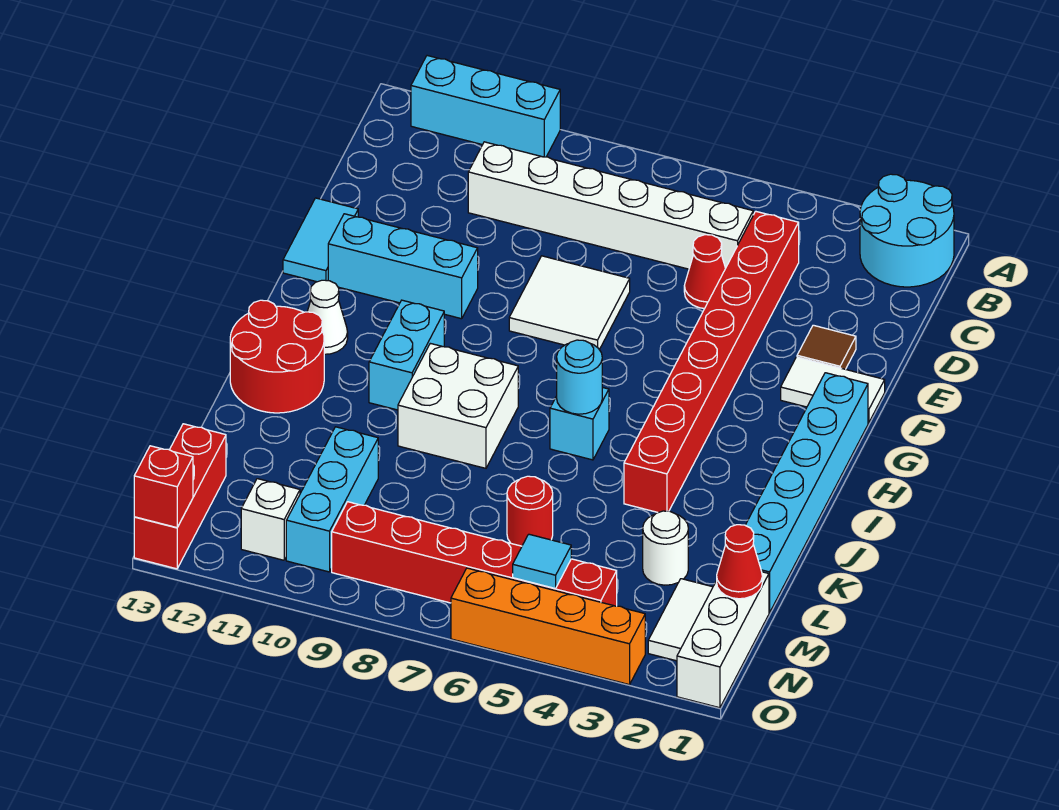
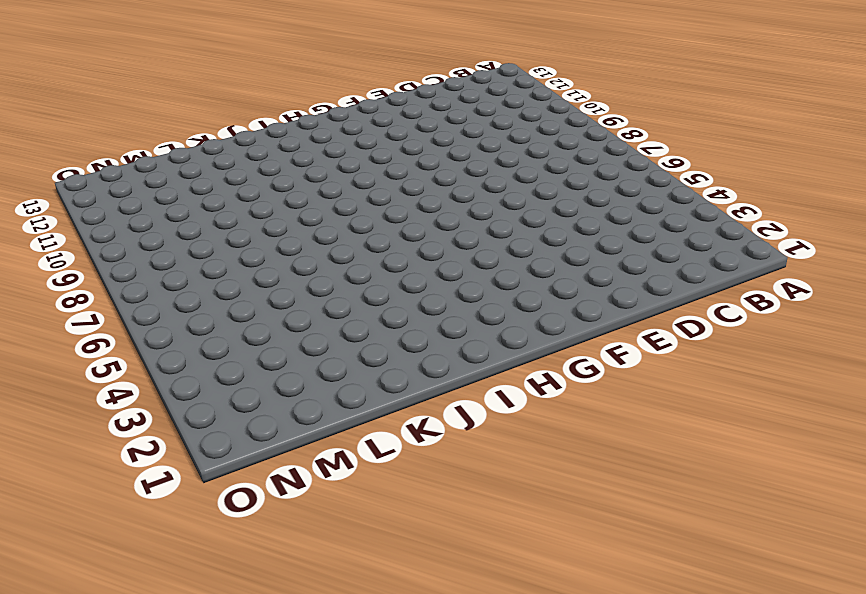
none -> cyan 2x2 round brick [860,174,954,287]
none -> cyan 1x3 brick [411,56,560,157]
none -> red 1x8 brick [624,211,799,513]

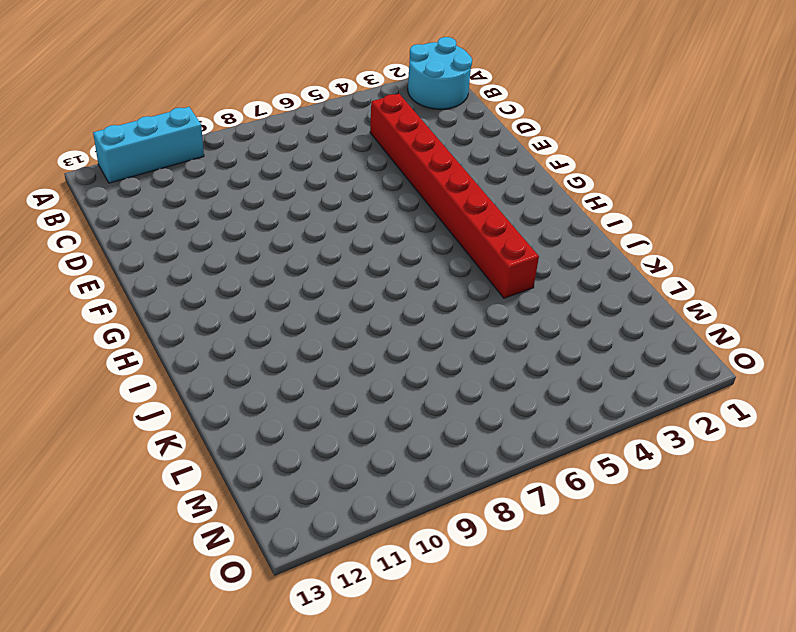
none -> white 1x6 brick [468,142,753,269]
none -> red 1x1 cone [684,235,726,309]
none -> brown 1x1 tile [797,325,856,369]

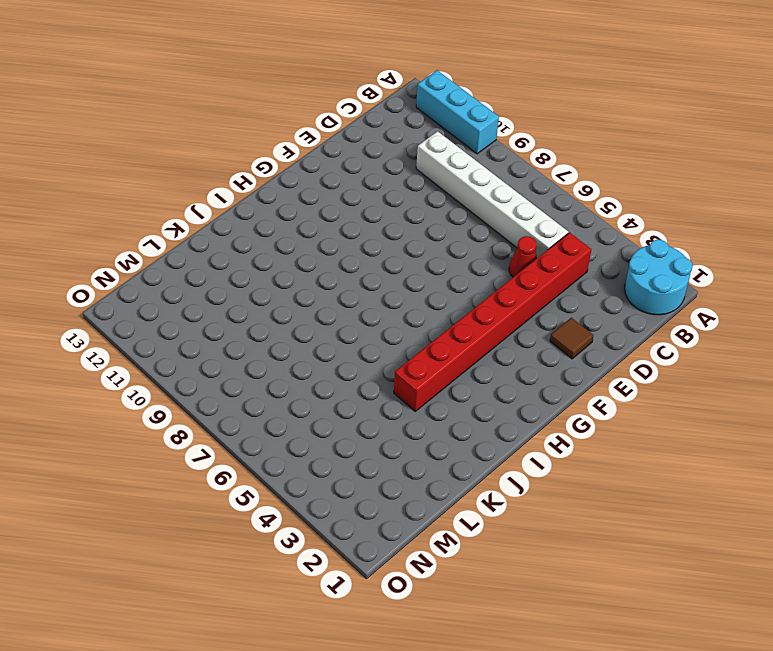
none -> white 2x2 tile [509,256,630,349]
none -> cyan 1x2 tile [283,198,358,282]
none -> white 1x2 tile [781,357,885,423]

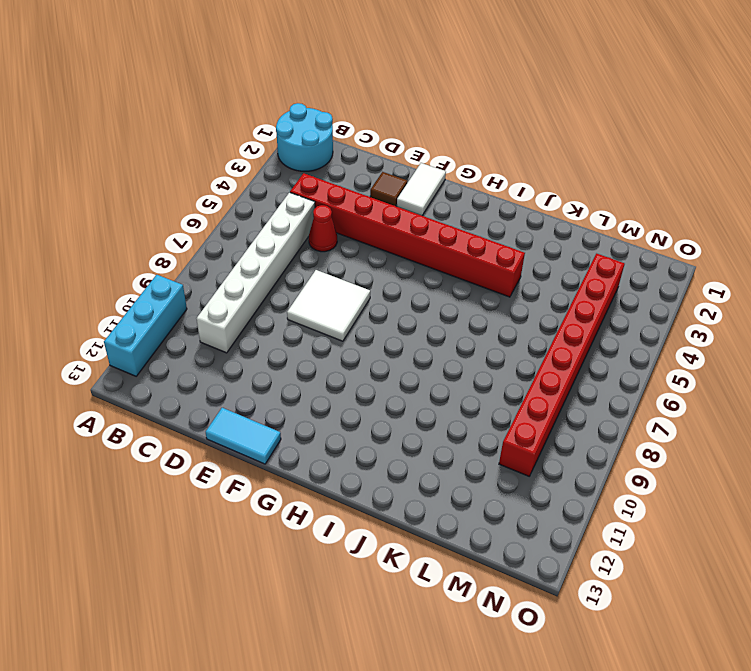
red 1x8 brick [499,254,624,476] -> cyan 1x3 brick [286,427,378,572]
none -> cyan 1x3 brick [328,214,478,319]
none -> cyan 1x6 brick [745,373,868,613]
none -> cyan 1x2 brick [369,300,444,410]

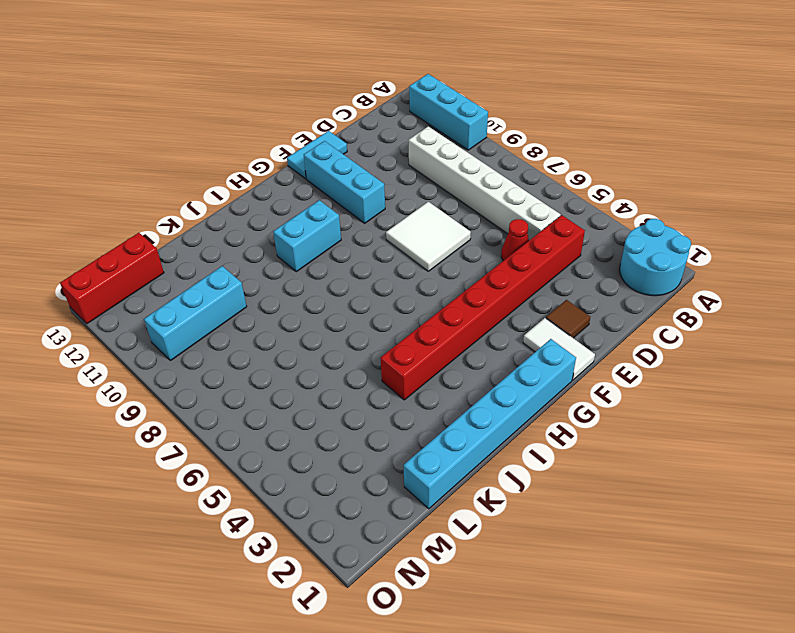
none -> white 1x1 cone [307,280,348,354]
none -> cyan 1x1 brick [550,387,609,460]
none -> white 2x2 brick [398,343,518,468]

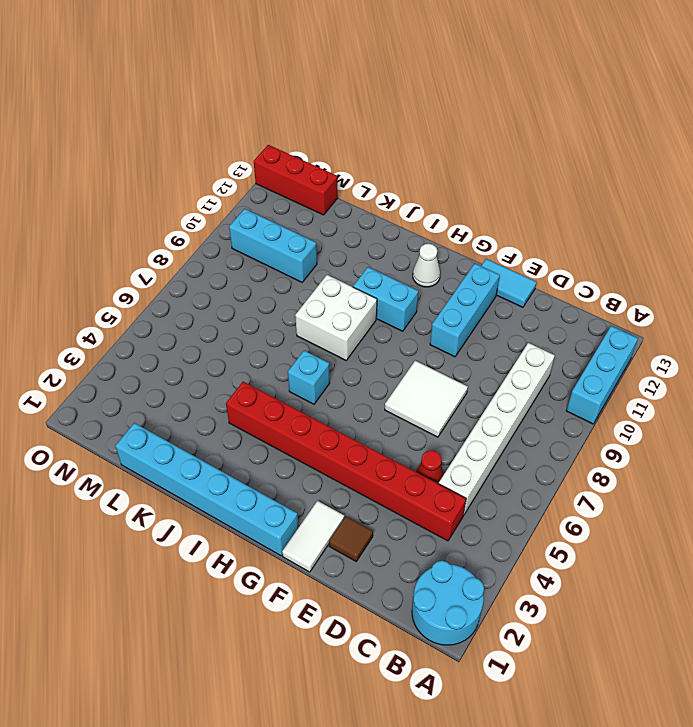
none -> red 2x2 round brick [230,300,324,413]
none -> white 1x1 round brick [643,511,688,585]
none -> red 1x1 round brick [507,476,553,546]

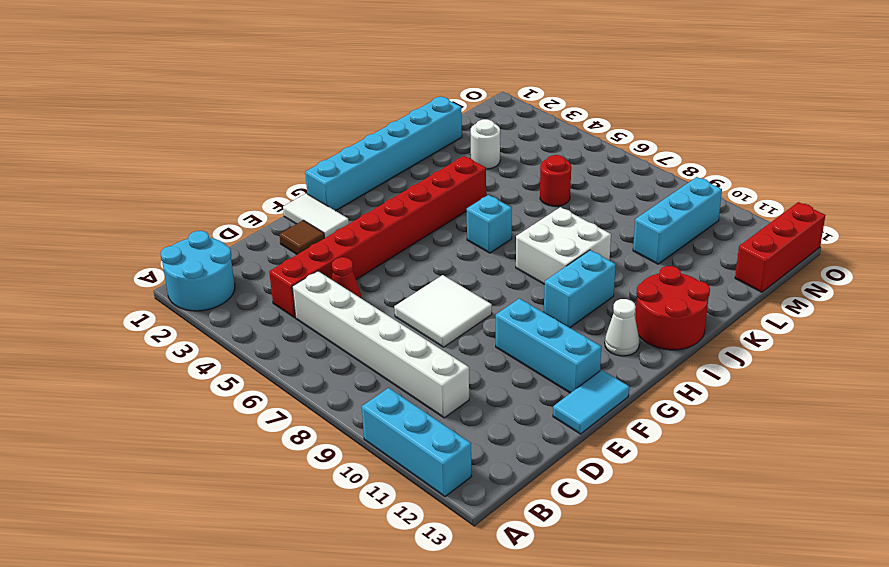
none -> white 1x3 brick [677,572,769,708]
none -> white 1x2 tile [648,579,713,661]
none -> red 1x6 brick [332,502,617,606]

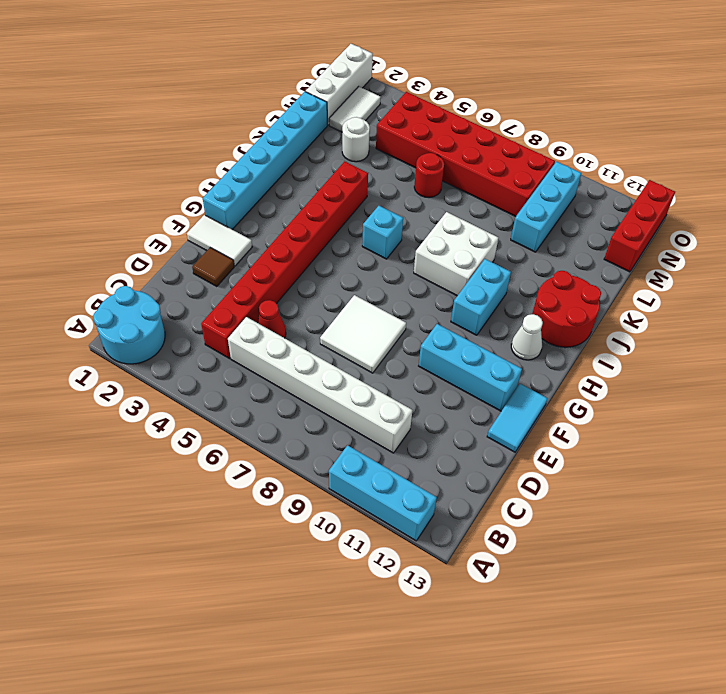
red 2x6 brick [376,92,555,217] -> red 1x6 brick [332,502,617,606]
none -> white 1x1 brick [241,479,300,560]
none -> orange 1x4 brick [451,568,645,685]
none -> cyan 1x1 round brick [557,340,602,414]

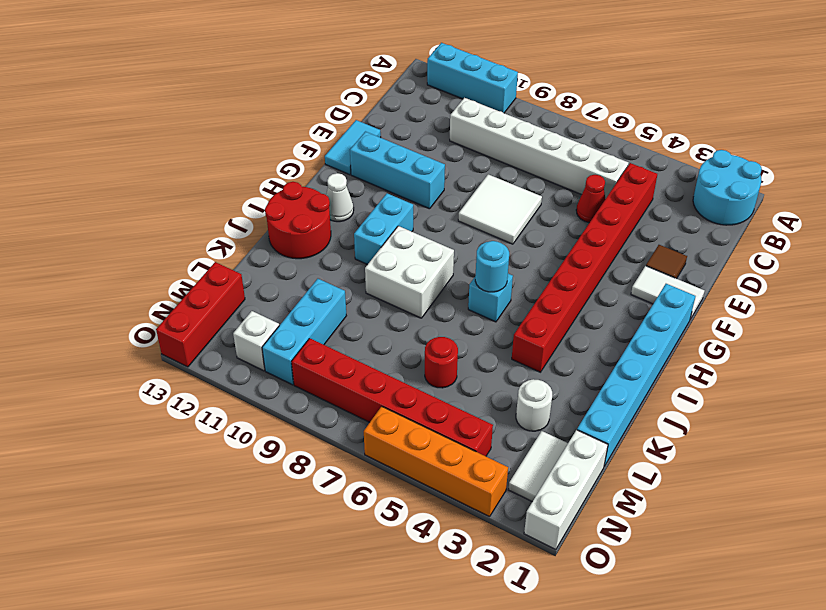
none -> red 1x1 cone [717,525,762,599]
none -> cyan 1x1 tile [513,534,571,589]
none -> red 1x1 brick [134,446,193,528]

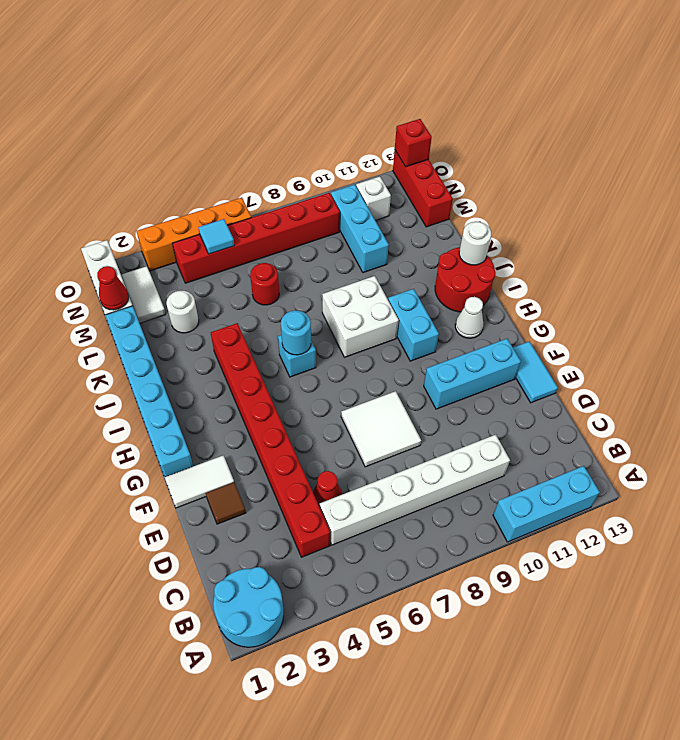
white 1x1 round brick [459,222,491,265] -> none

